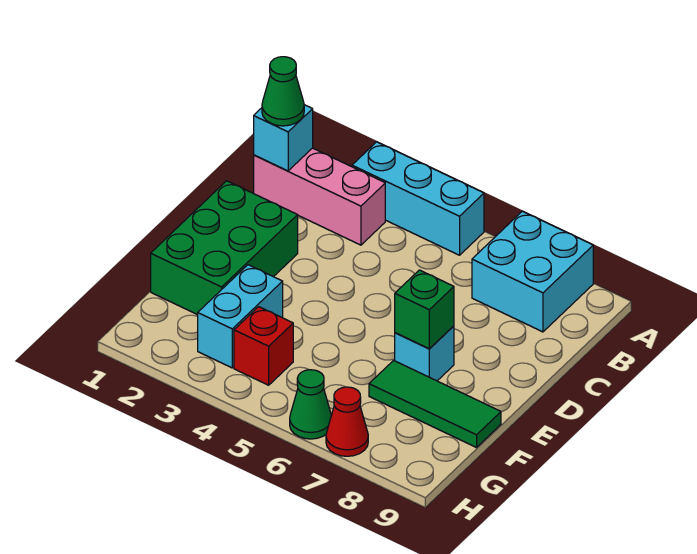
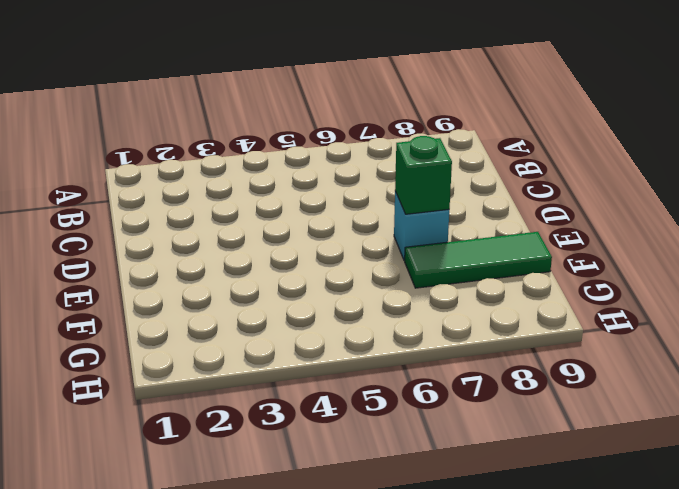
none -> cyan 1x3 brick [352,142,484,255]
none -> cyan 2x2 brick [472,211,593,332]
none -> pink 1x3 brick [254,148,385,245]

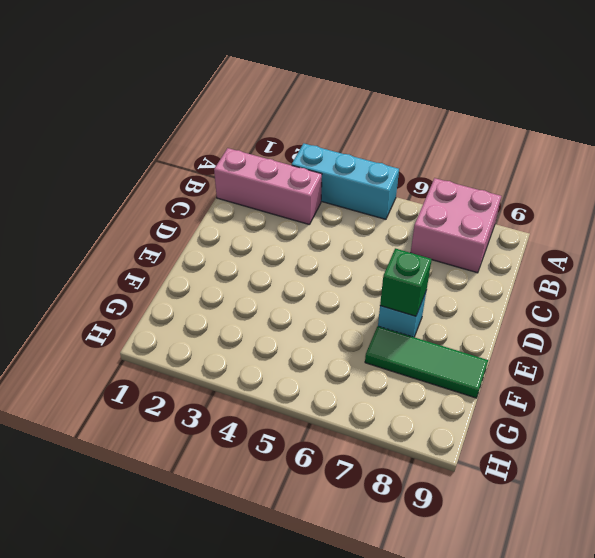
pink 2x2 brick [411,178,501,273] -> cyan 2x2 brick [472,211,593,332]
none -> green 2x3 brick [151,181,298,315]
none -> cyan 1x2 brick [198,265,283,368]
none -> red 1x1 brick [234,307,293,385]

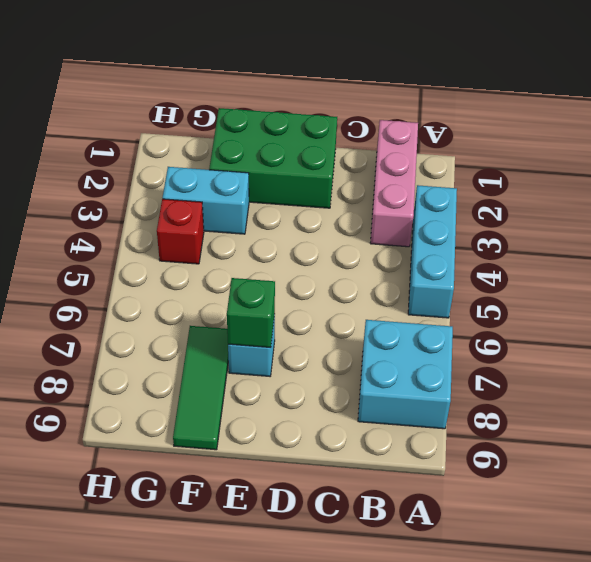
none -> green 1x1 cone [290,370,331,439]
none -> red 1x1 cone [326,387,368,456]
none -> cyan 1x1 brick [254,105,313,171]

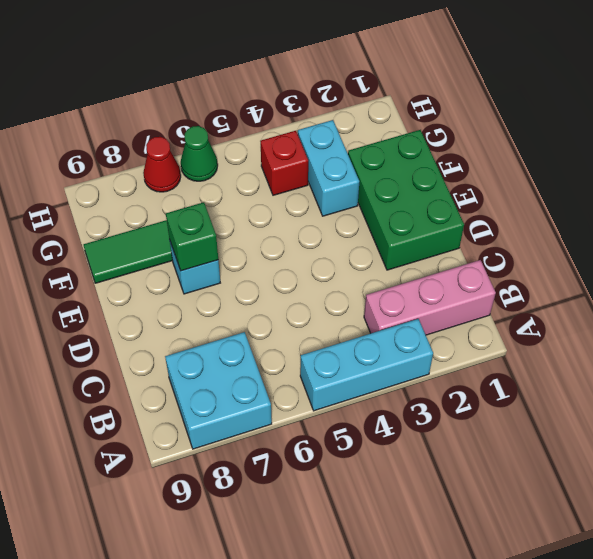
none -> cyan 1x1 brick [254,105,313,171]
none -> green 1x1 cone [262,57,304,126]

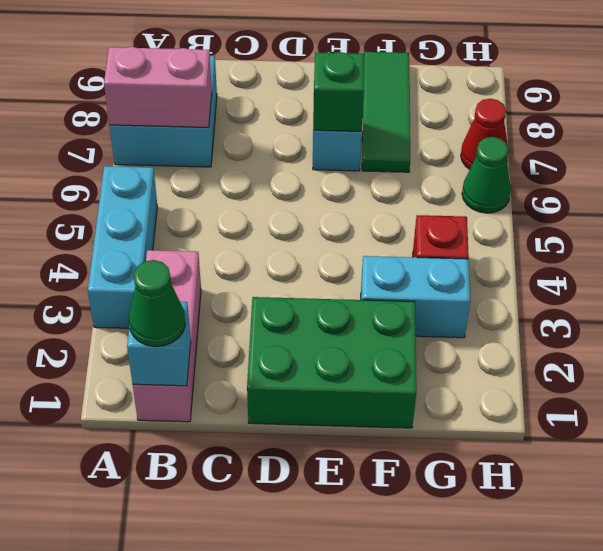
pink 1x2 brick [104,47,212,127] -> none

